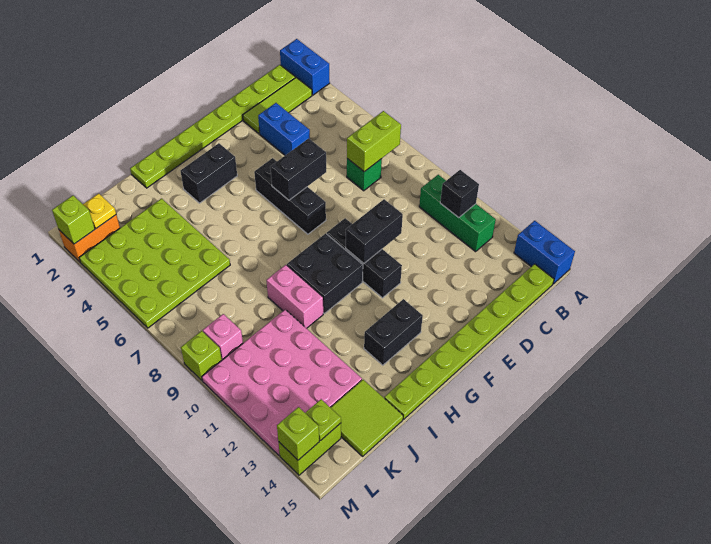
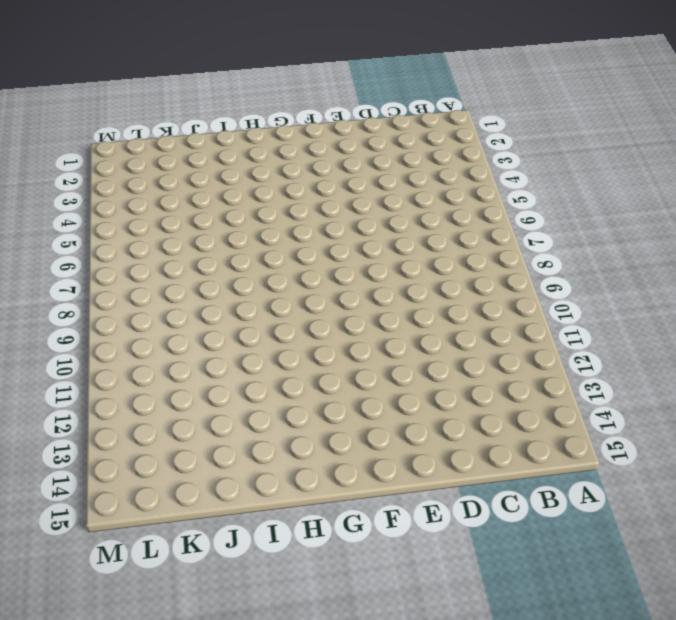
none -> blue 1x2 brick [280,39,330,95]
none -> blue 1x2 brick [514,221,575,284]
none -> lime 1x8 plate [130,65,295,188]

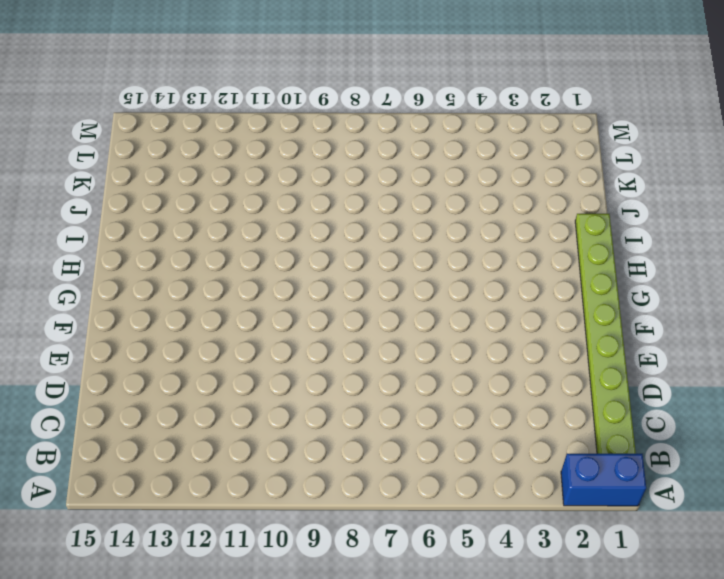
none -> blue 1x2 brick [514,221,575,284]
none -> lime 1x3 tile [243,78,312,134]
none -> green 1x3 brick [419,175,496,252]

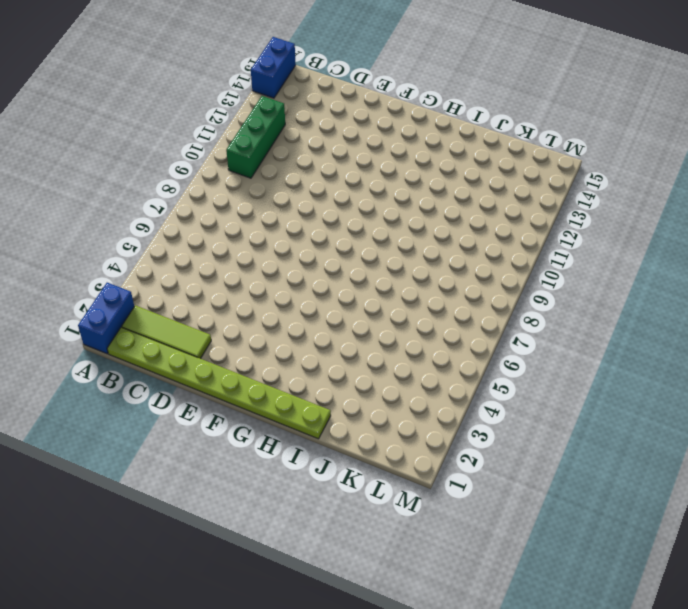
none -> lime 1x8 plate [384,264,554,419]
none -> green 1x1 brick [347,159,382,191]
none -> blue 1x2 brick [258,103,310,155]

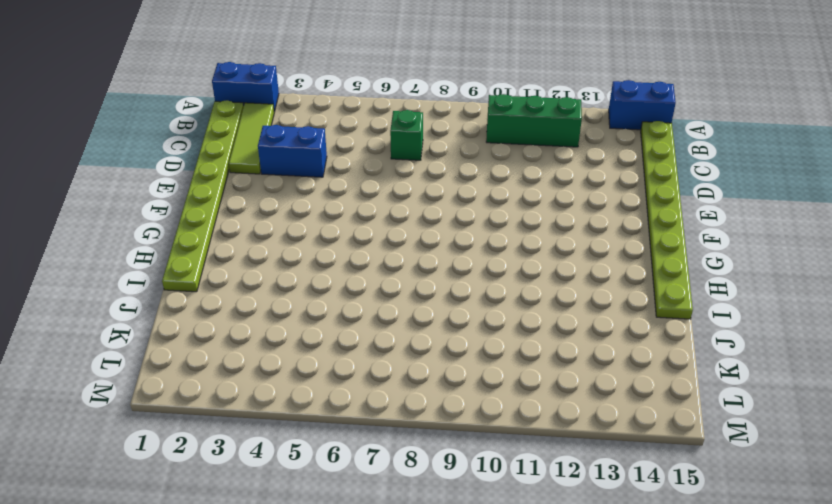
none -> black 1x3 brick [254,158,326,234]
none -> black 1x3 brick [327,218,402,298]
none -> black 1x2 brick [180,143,237,203]

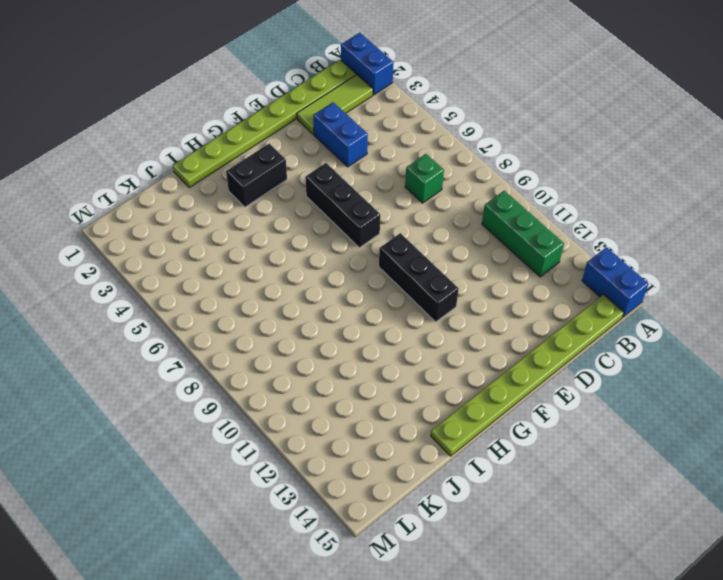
none -> black 2x2 brick [287,233,363,313]
none -> black 1x2 brick [364,299,423,365]
none -> pink 1x2 brick [266,265,323,328]

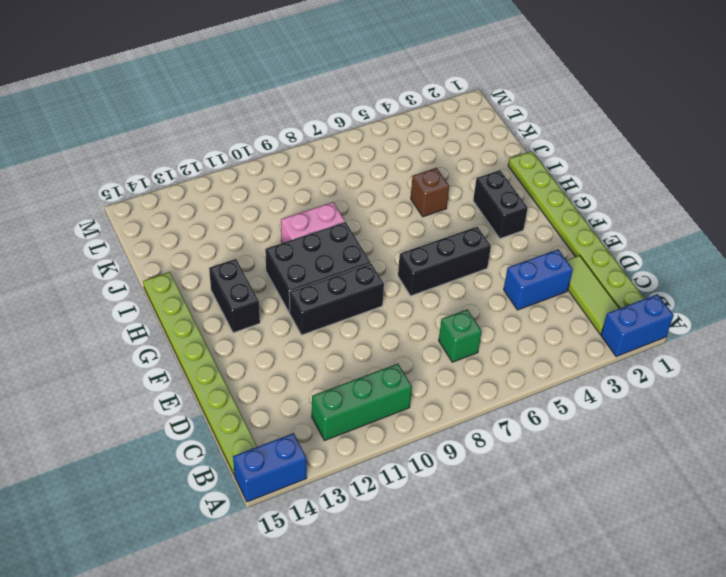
black 2x3 brick [265,222,371,313] -> black 2x2 brick [287,233,363,313]
brown 1x1 brick [411,168,449,217] -> none
none -> lime 4x4 plate [79,199,230,328]
none -> pink 4x4 plate [202,310,362,455]
none -> lime 2x2 tile [331,380,403,456]

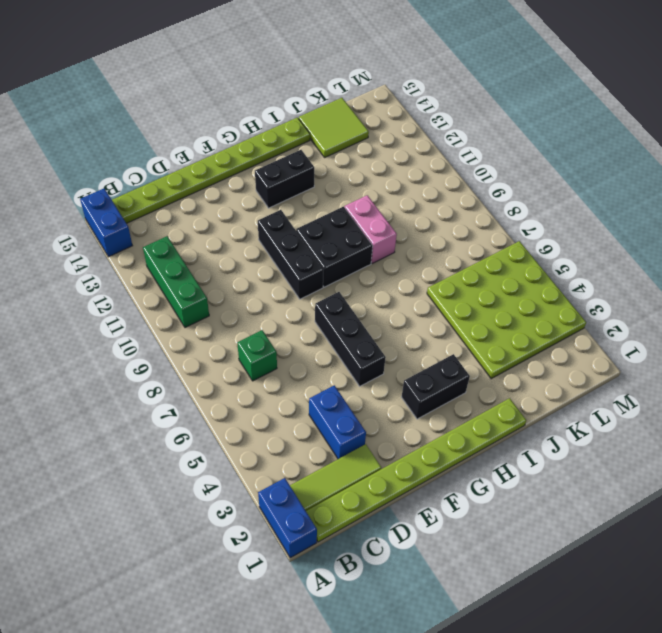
none -> pink 4x4 plate [202,310,362,455]
none -> orange 1x2 brick [59,215,120,262]
none -> pink 1x1 brick [203,314,243,360]

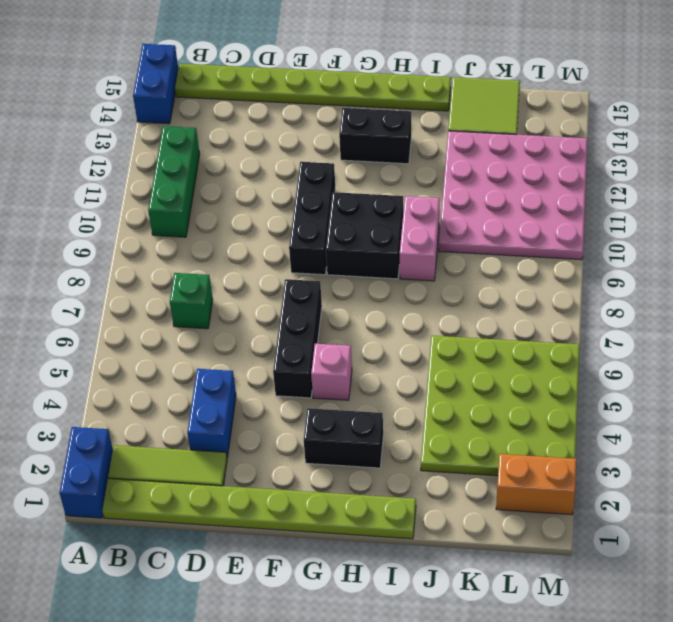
pink 1x1 brick [311,344,352,400] -> pink 1x1 brick moved to [203,314,243,360]
none -> lime 1x2 brick [279,423,341,475]
none -> lime 1x1 brick [181,331,222,381]
none -> lime 1x2 brick [347,111,401,172]

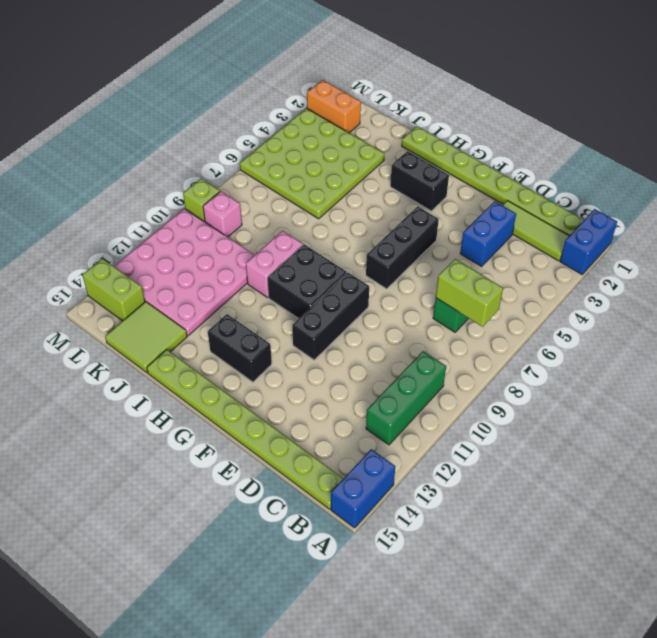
none -> black 1x1 brick [440,170,479,218]
none -> black 1x2 brick [270,138,326,200]
none -> black 1x2 brick [346,199,403,263]

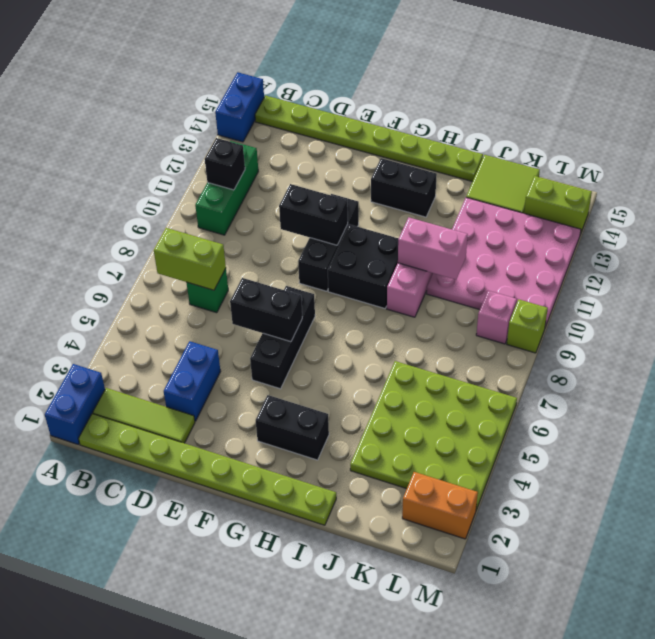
pink 1x2 brick [398,218,468,280] -> none
none -> yellow 1x1 plate [83,194,116,228]
none -> lime 1x1 plate [306,399,341,441]
none -> lime 1x1 brick [52,196,95,244]

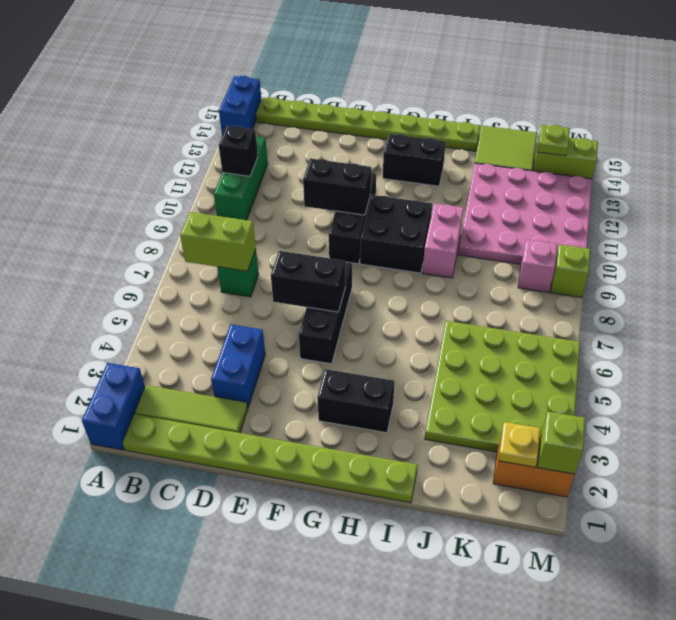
none -> lime 1x1 brick [277,407,319,460]

